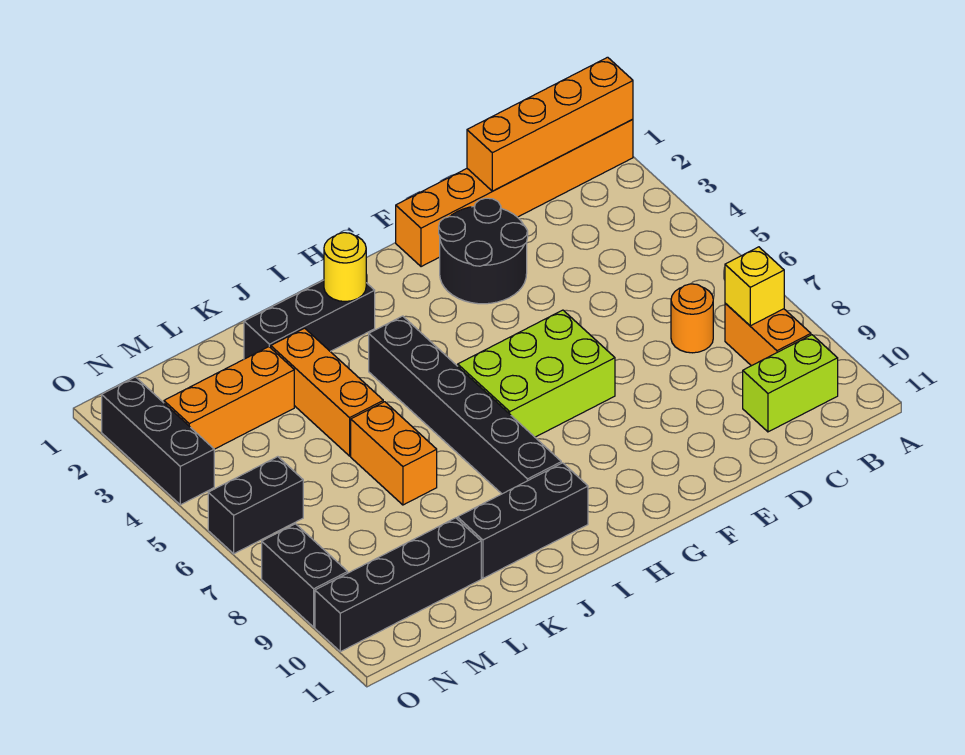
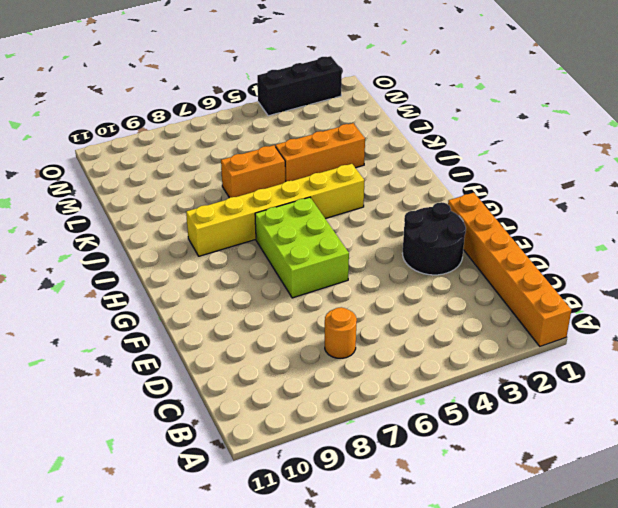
yellow 1x6 brick [186,164,364,256] -> black 1x6 brick [369,316,561,494]
none -> orange 1x2 brick [725,303,811,366]
none -> lime 1x2 brick [743,335,838,432]
none -> black 1x3 brick [244,280,375,359]

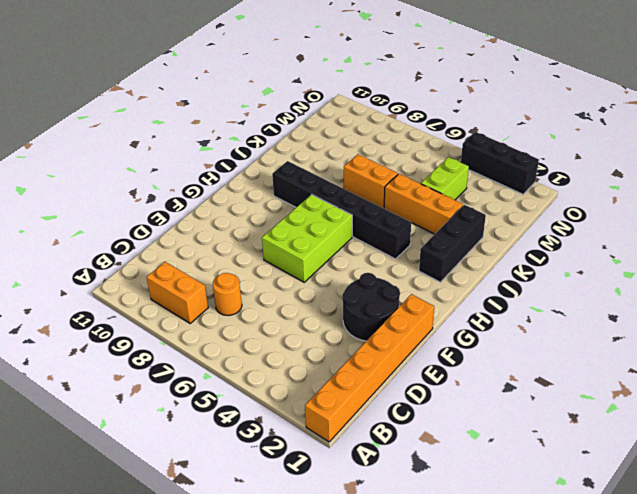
lime 1x2 brick [421,157,469,200] -> lime 1x2 brick moved to [743,335,838,432]
none -> black 1x3 brick [457,463,588,578]
none -> orange 1x3 brick [164,347,294,449]
none -> black 1x4 brick [315,518,481,652]

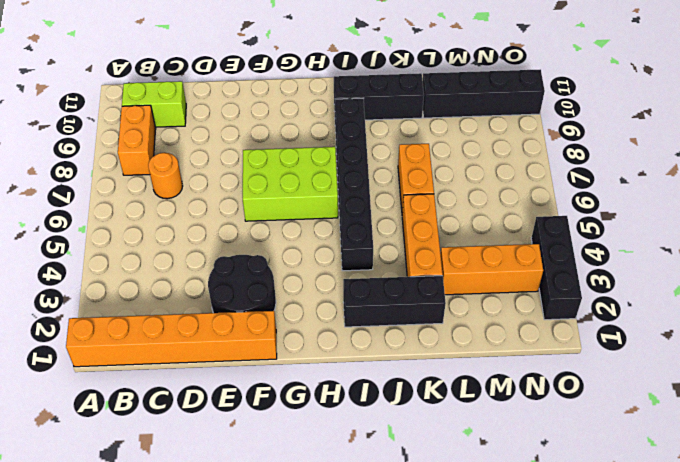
none -> black 1x2 brick [208,457,303,554]
none -> black 1x2 brick [262,524,348,627]
none -> orange 1x4 brick [467,57,633,191]

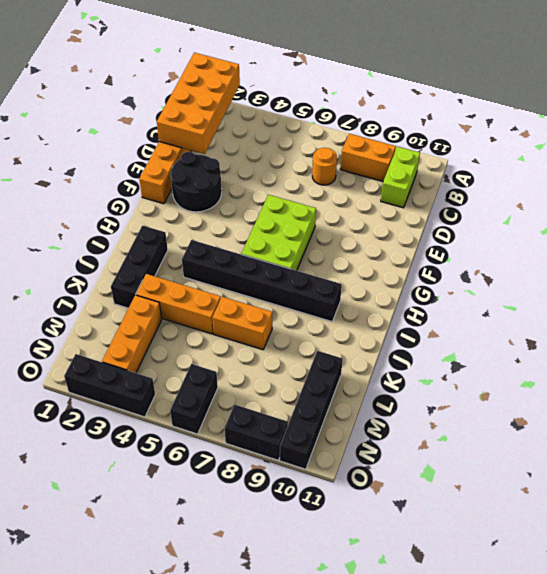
orange 2x4 brick [157,53,240,154] -> orange 1x4 brick [467,57,633,191]
none -> black 1x3 brick [457,463,588,578]
none -> yellow 1x1 brick [725,247,784,326]
none -> yellow 1x1 round brick [324,233,366,302]

